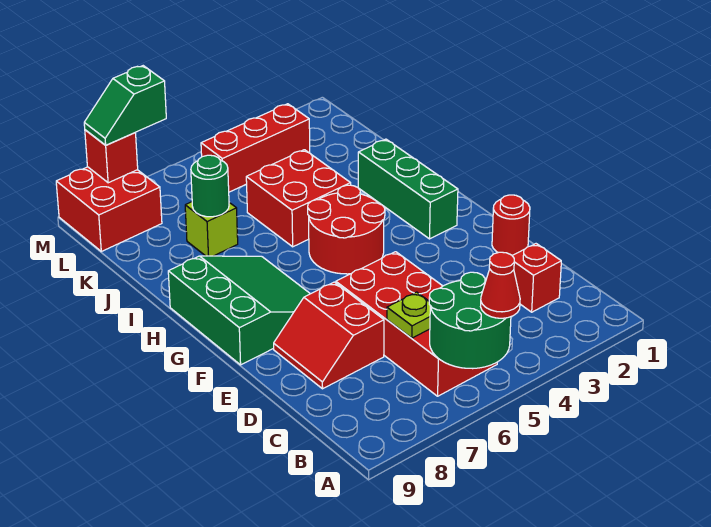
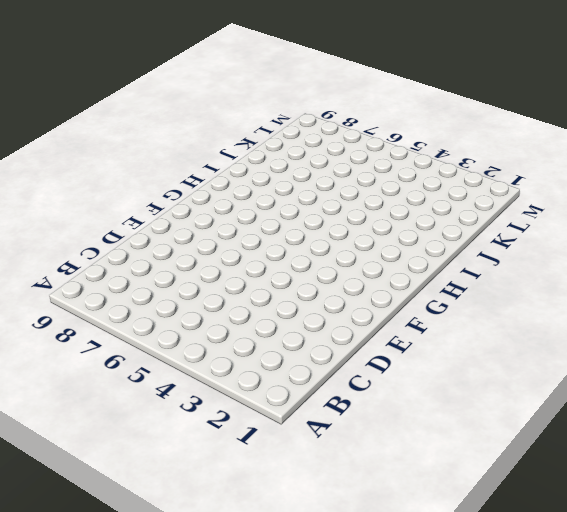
none -> red 2x4 brick [336,252,497,396]
none -> red 1x1 brick [512,244,561,312]
none -> red 2x2 slope [274,282,384,389]

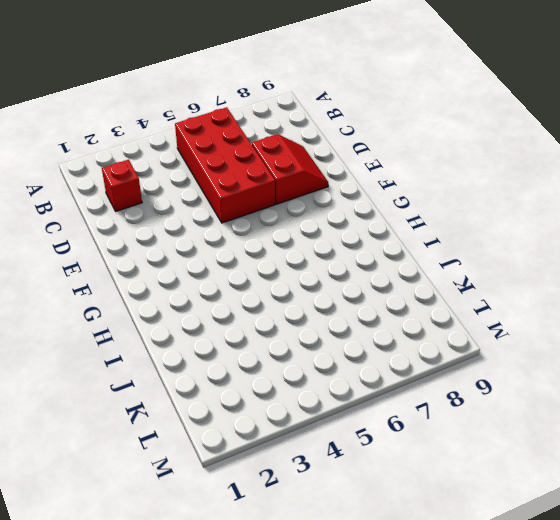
none -> red 1x1 round brick [492,195,530,255]
none -> green 3x3 slope [168,256,310,365]
none -> green 1x3 brick [358,139,458,239]

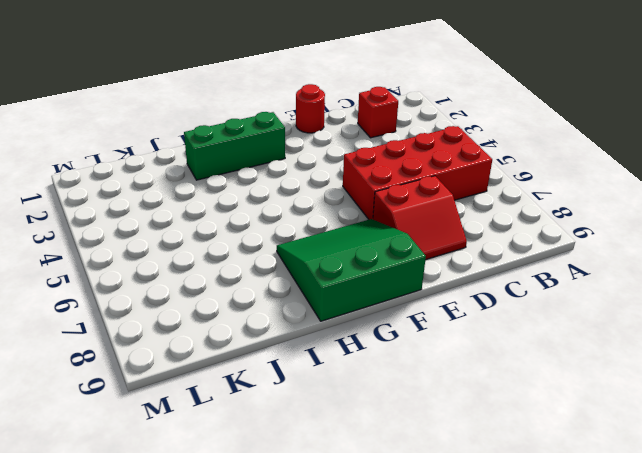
none -> red 2x2 round brick [308,185,385,274]
none -> red 2x2 brick [246,150,351,247]
none -> lime 1x1 brick [185,202,238,256]

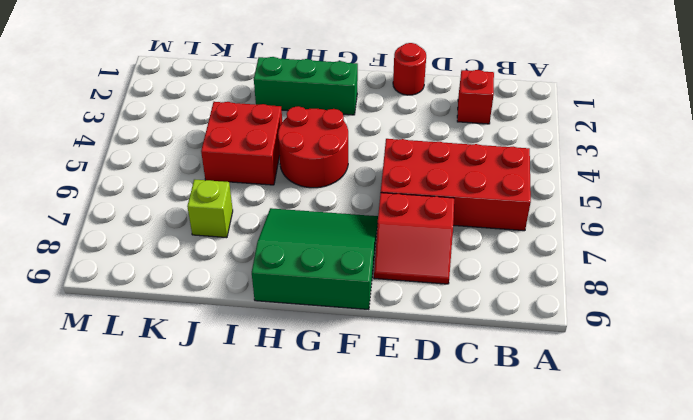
none -> red 1x3 brick [201,104,310,192]
none -> red 2x2 brick [56,167,162,251]
none -> green 2x2 round brick [429,272,511,369]

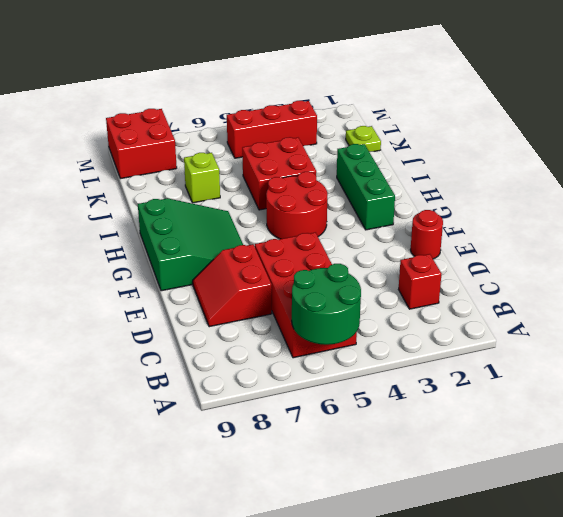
lime 1x1 plate [346,126,381,152] -> lime 1x1 plate moved to [387,292,430,338]
none -> green 1x1 round brick [191,155,229,217]
none -> red 1x1 brick [85,130,138,183]
none -> red 1x1 cone [481,252,520,318]

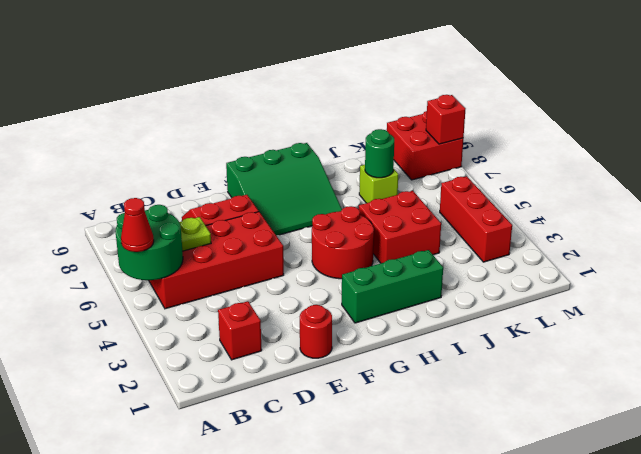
none -> green 1x2 slope [84,66,166,145]

